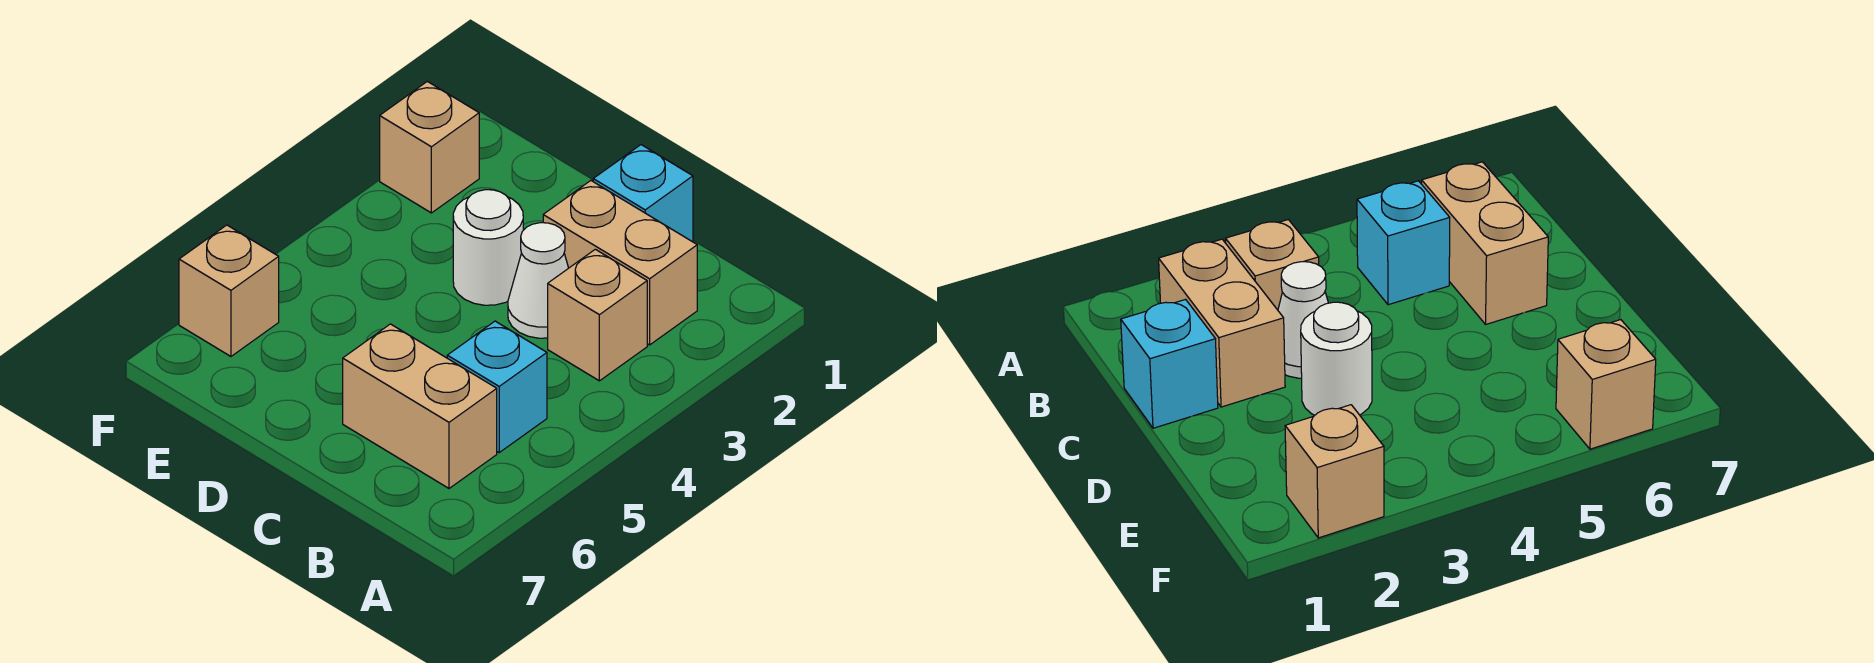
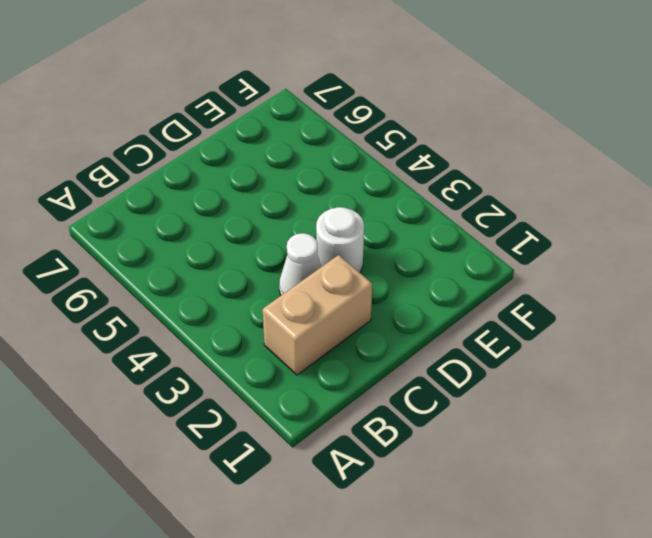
none -> tan 1x1 brick [548,249,647,381]
none -> cyan 1x1 brick [447,321,547,452]

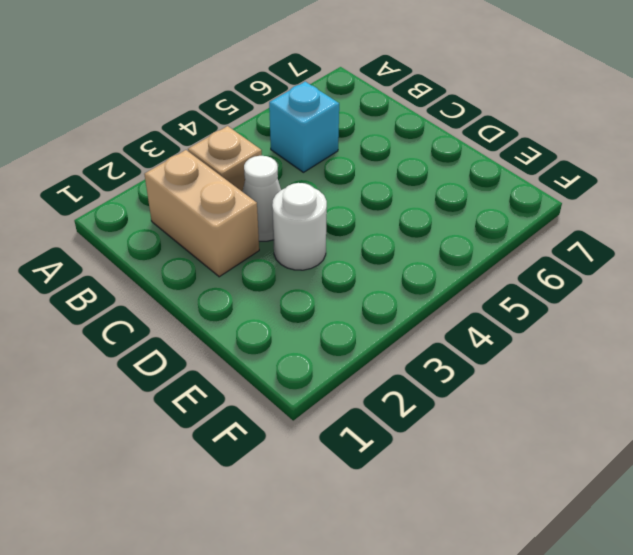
none -> tan 1x2 brick [343,324,497,488]
none -> cyan 1x1 brick [593,145,693,242]

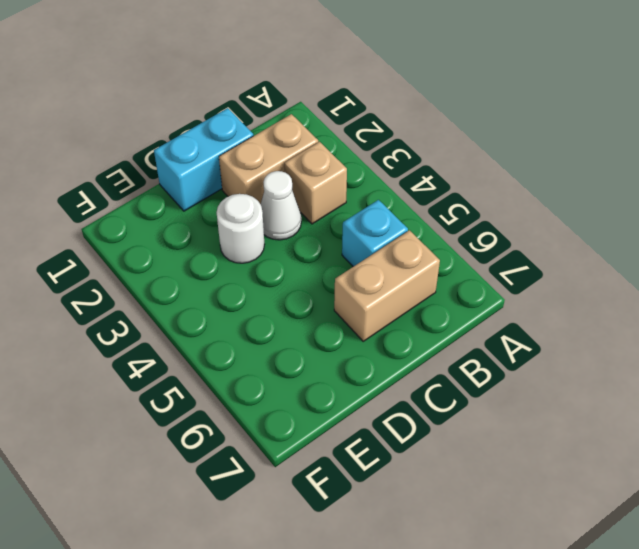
cyan 1x2 brick [154,108,254,211] -> cyan 1x1 brick [593,145,693,242]
none -> tan 1x1 brick [380,81,479,213]
none -> tan 1x1 brick [179,225,279,356]

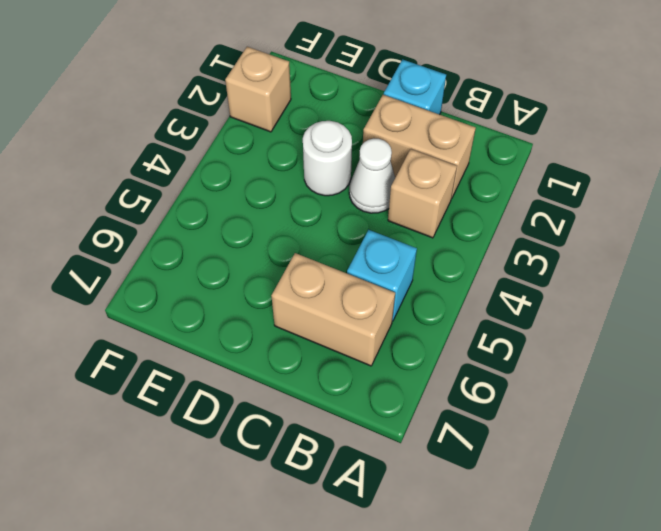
none -> tan 1x1 brick [179,225,279,356]

